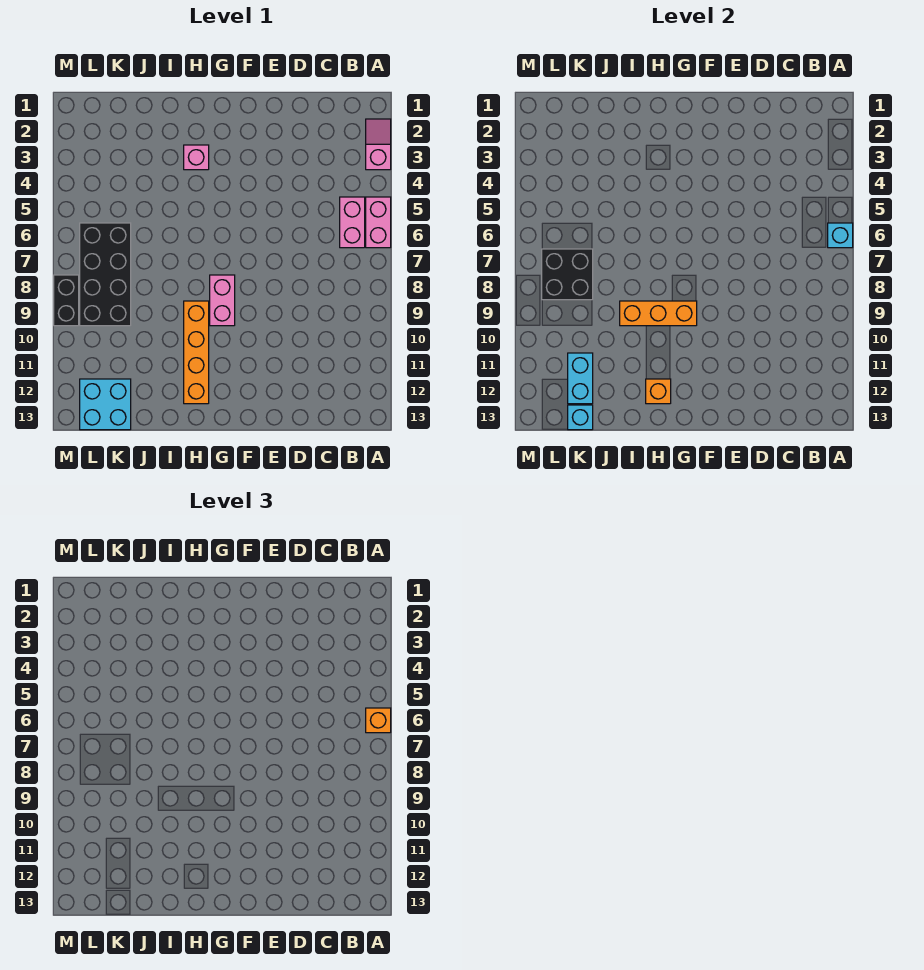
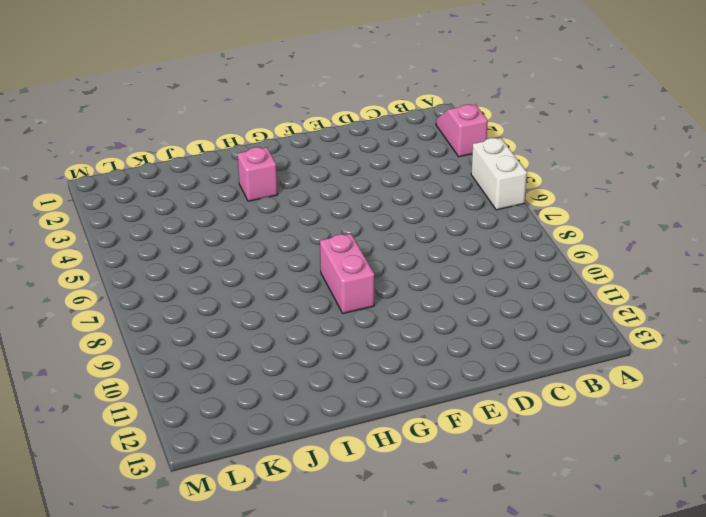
white 1x2 brick [471,138,527,210] -> pink 1x2 brick [366,197,391,248]
none -> pink 1x2 brick [340,197,365,248]
none -> orange 1x4 brick [184,301,209,404]
none -> black 2x4 brick [80,223,131,326]

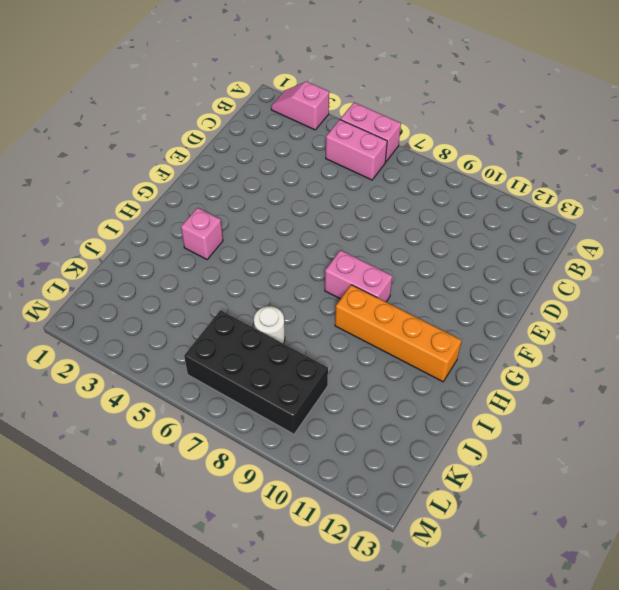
white 1x1 round brick [254,306,285,343] -> none
none -> cyan 2x2 brick [80,379,131,430]
none -> black 1x2 brick [54,275,79,326]
none -> cyan 1x1 brick [828,223,853,248]

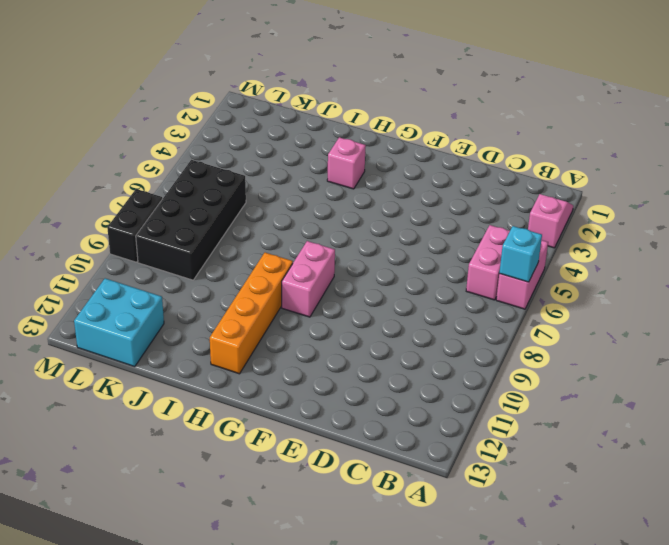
none -> orange 1x3 brick [620,301,697,326]
none -> orange 1x1 brick [646,379,671,404]
none -> black 2x2 brick [542,249,593,300]

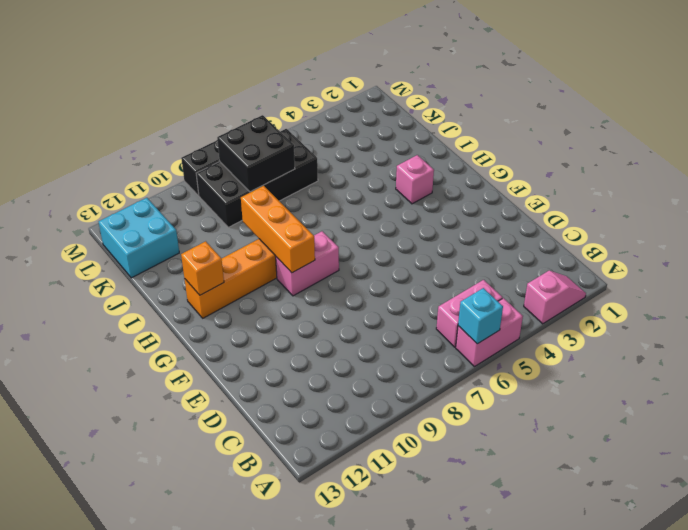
none -> cyan 1x2 brick [568,353,593,404]
none -> cyan 1x1 brick [568,405,593,430]
none -> orange 1x1 brick [366,708,391,733]

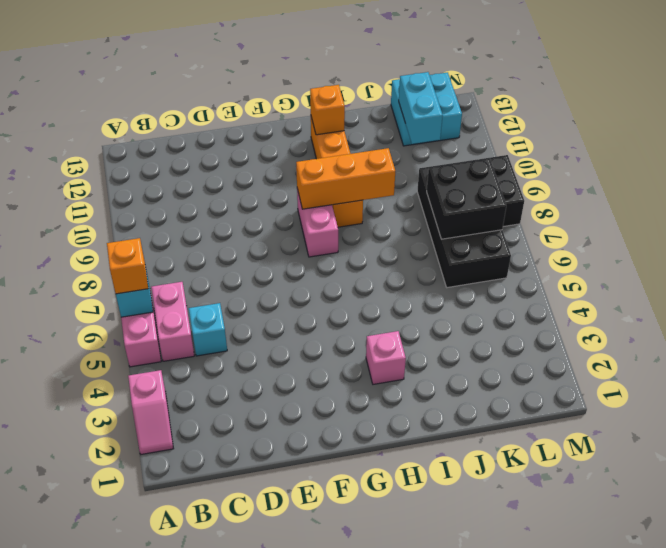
cyan 1x1 brick [189,303,227,356] -> cyan 1x1 brick moved to [568,405,593,430]

